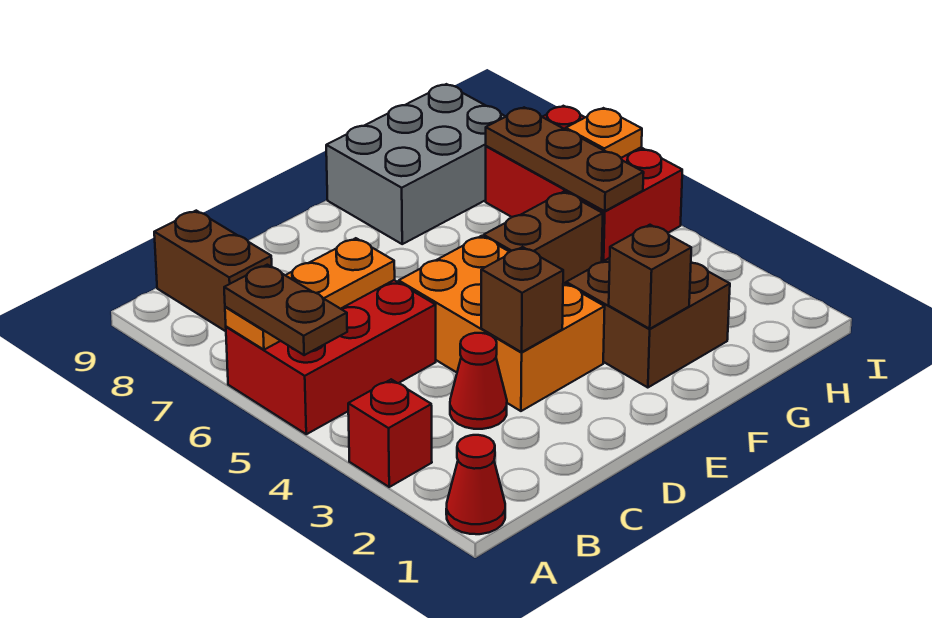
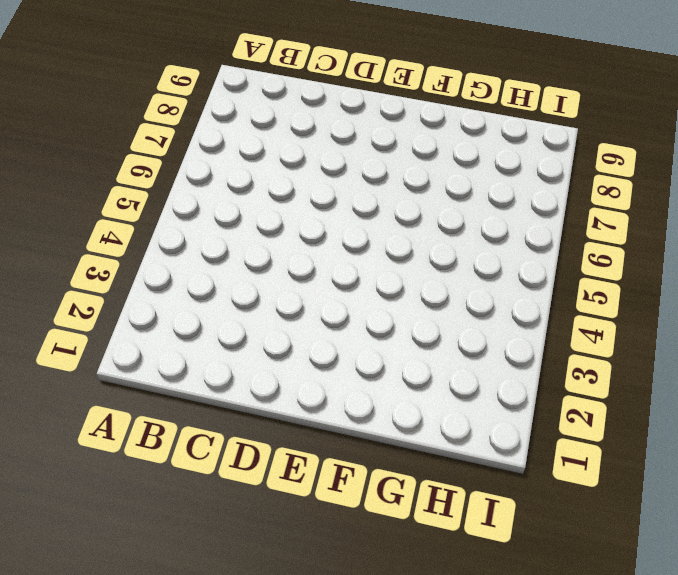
none -> red 1x1 cone [446,435,505,534]
none -> red 1x1 brick [348,379,432,487]
none -> red 2x3 brick [226,280,436,434]

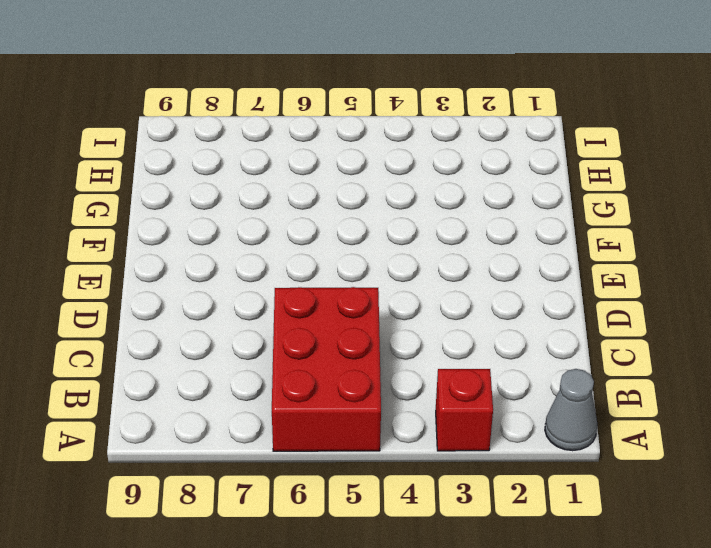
grey 1x1 cone [545,369,597,451] -> red 1x1 cone [446,435,505,534]
none -> brown 1x2 brick [154,211,272,331]
none -> red 1x1 cone [450,333,507,429]
none -> orange 2x3 brick [399,236,605,411]

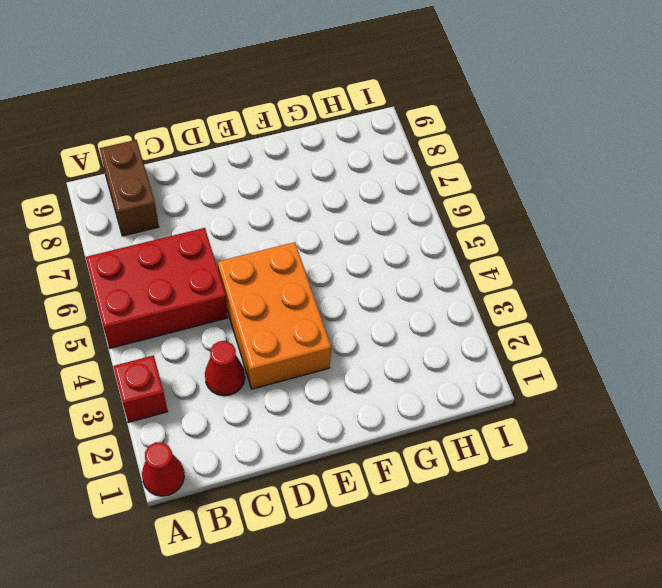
none -> brown 2x2 brick [566,258,730,388]
none -> brown 1x2 brick [484,192,603,284]
none -> grey 2x3 brick [326,84,506,244]

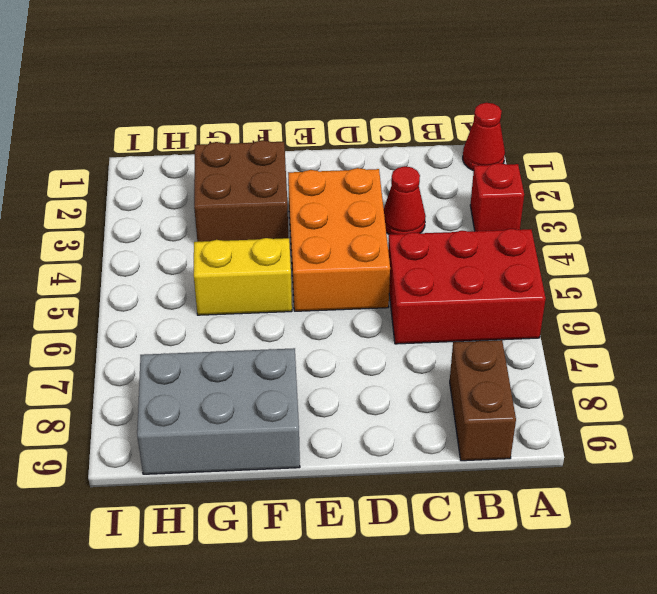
yellow 1x2 brick [194,238,292,315] -> brown 1x2 brick [484,192,603,284]
none -> red 2x3 brick [486,106,682,262]
none -> orange 1x3 plate [225,238,395,350]
none -> brown 1x1 brick [481,247,563,352]

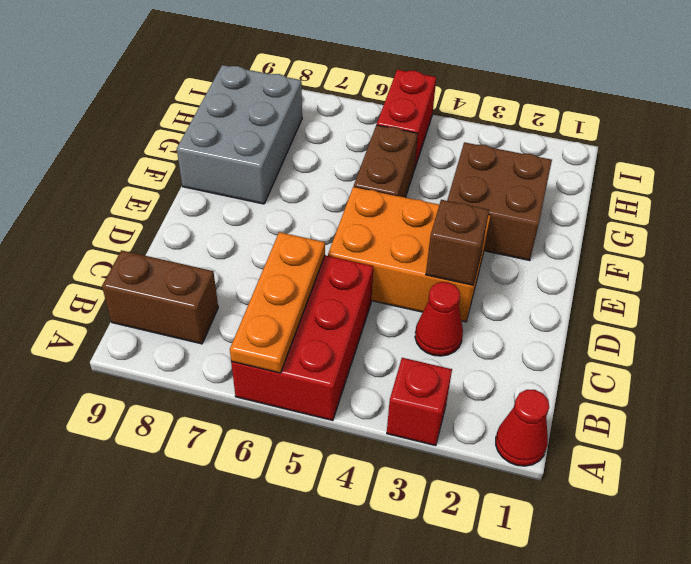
red 1x2 brick [377,70,436,170] -> red 2x3 brick [486,106,682,262]
none -> brown 1x1 brick [609,225,691,329]
none -> brown 1x3 plate [486,107,644,211]
none -> orange 1x1 plate [566,108,642,158]

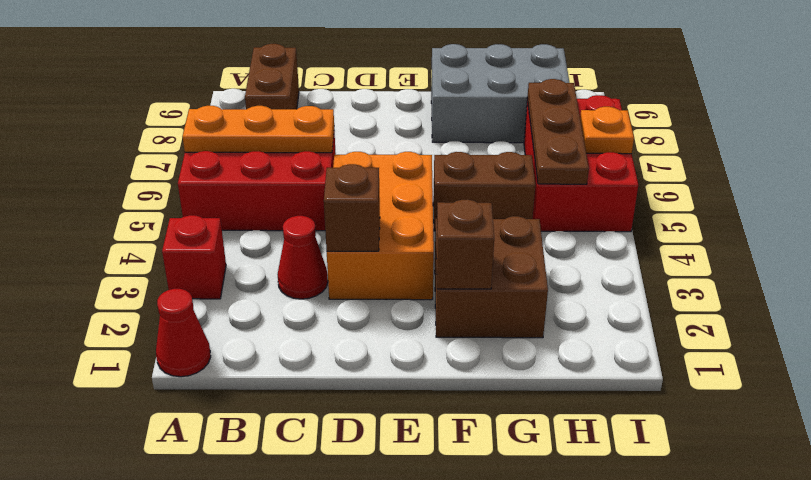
none -> brown 1x2 plate [224,265,347,355]

